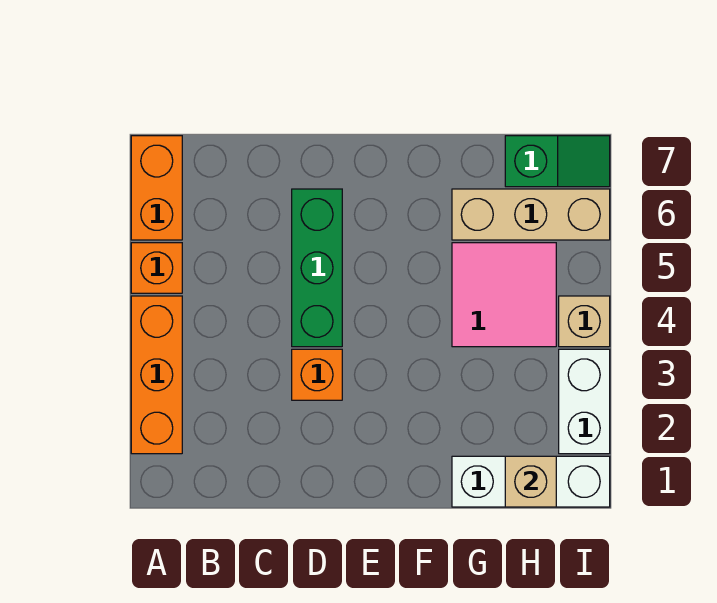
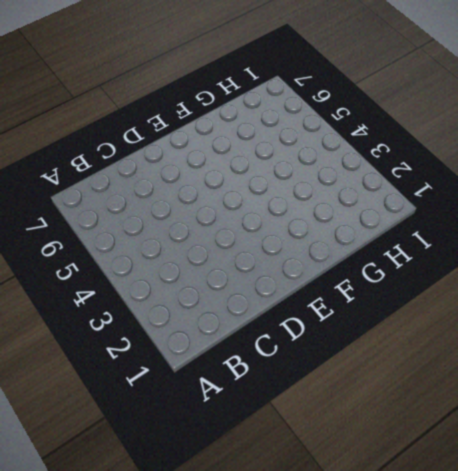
none -> orange 1x3 brick [131,296,182,454]
none -> orange 1x1 brick [131,243,182,293]
none -> orange 1x2 brick [131,136,182,240]

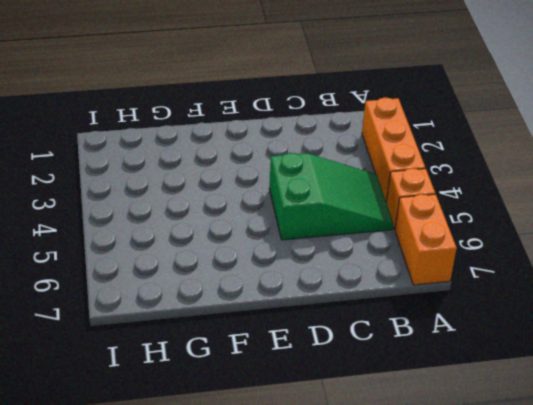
green 2x3 slope [269,153,393,240] -> green 1x3 brick [292,189,342,347]
none -> orange 1x1 brick [292,349,342,400]
none -> white 1x3 brick [452,456,610,507]
none -> pink 2x2 tile [452,243,556,347]

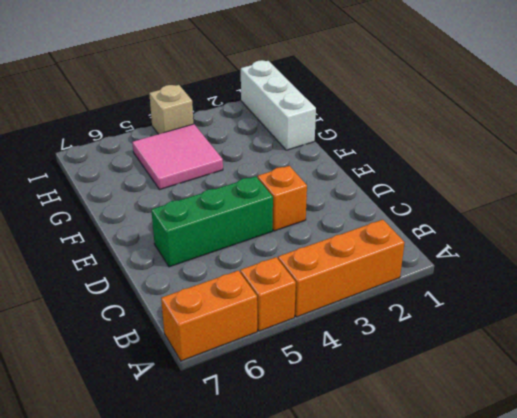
none -> tan 1x3 brick [452,189,610,240]
none -> green 1x2 slope [505,136,610,187]
none -> white 1x2 brick [559,349,610,454]

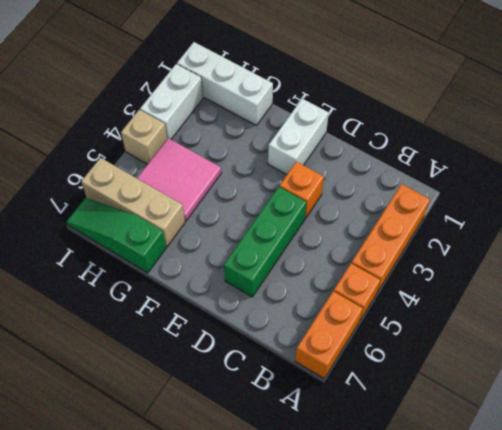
white 1x2 brick [268,99,329,174] -> none
green 1x3 slope [66,198,166,273] -> green 1x2 slope [505,136,610,187]
none -> tan 1x1 brick [505,456,556,507]

